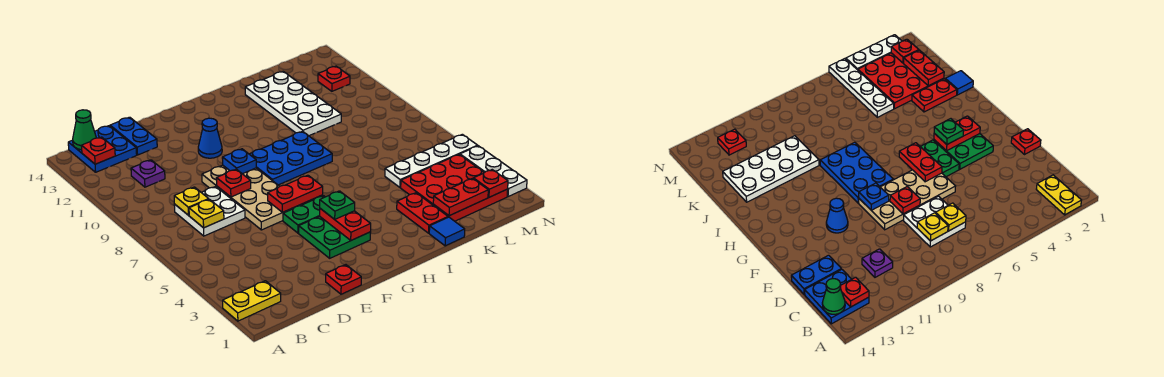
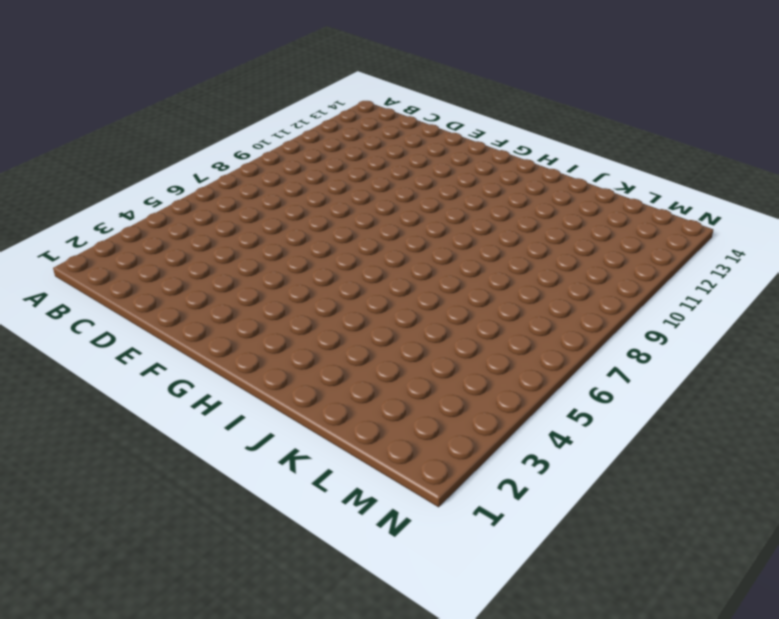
none -> yellow 1x2 plate [223,281,281,321]
none -> blue 2x2 plate [68,126,137,172]
none -> white 2x2 plate [174,187,245,236]

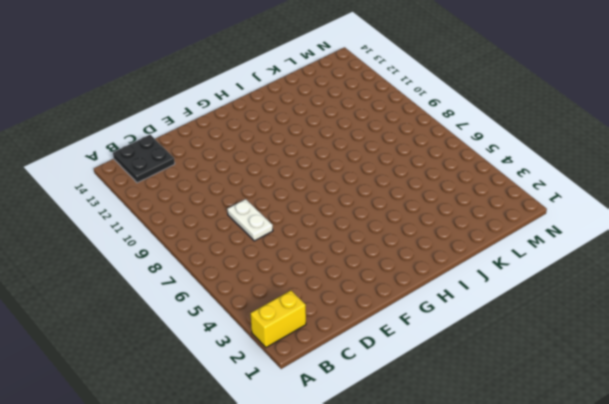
yellow 1x2 brick [251,291,306,347] -> yellow 1x2 plate [223,281,281,321]
black 2x2 plate [113,135,175,183] -> blue 2x2 plate [68,126,137,172]
white 1x2 plate [227,199,273,241] -> white 2x2 plate [174,187,245,236]
none -> purple 1x1 plate [131,160,165,187]
none -> blue 1x2 plate [110,117,157,155]
none -> red 1x1 plate [326,265,361,294]

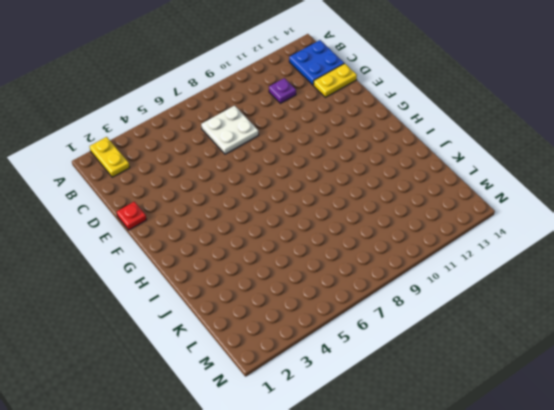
yellow 1x2 plate [314,63,357,97] -> blue 1x2 plate [110,117,157,155]
none -> tan 2x4 plate [202,165,302,230]
none -> green 2x2 plate [299,216,371,258]
none -> green 1x2 plate [283,196,325,233]

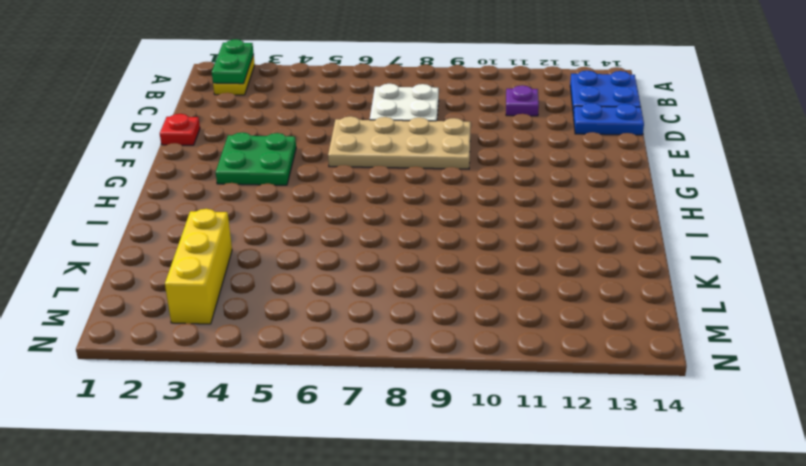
green 1x2 plate [212,39,254,84] -> green 1x2 plate moved to [283,196,325,233]
yellow 1x3 brick [165,209,232,324] -> red 3x3 plate [401,155,508,221]
none -> blue 1x1 cone [198,118,222,158]
none -> blue 2x3 plate [250,131,332,185]
none -> blue 1x1 tile [429,217,465,246]

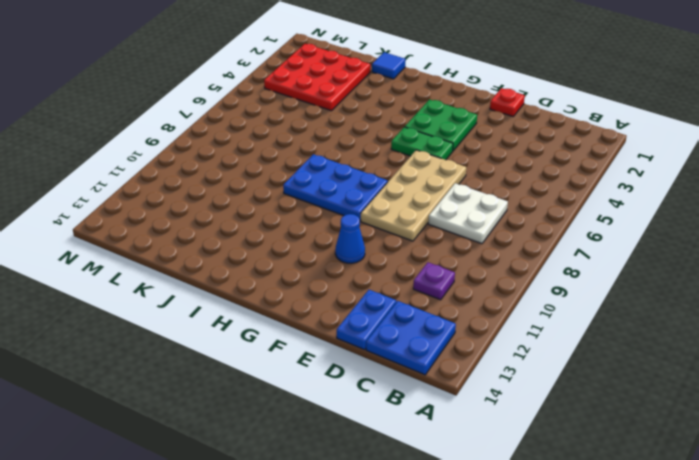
none -> yellow 1x2 plate [223,281,281,321]
none -> red 1x2 plate [397,193,448,233]
none -> white 2x4 plate [245,72,341,136]

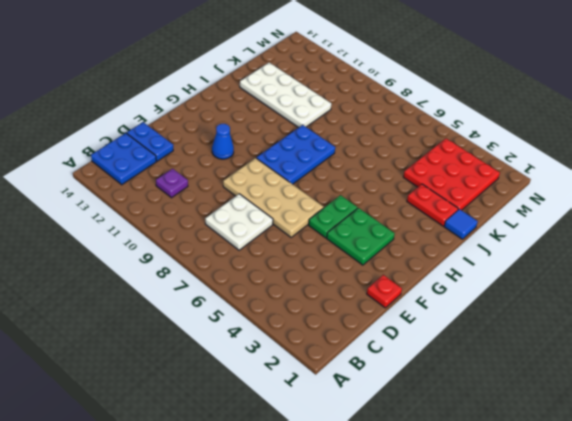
none -> yellow 1x2 plate [223,281,281,321]
none -> white 1x4 plate [385,134,478,187]
none -> red 1x1 plate [318,66,350,91]

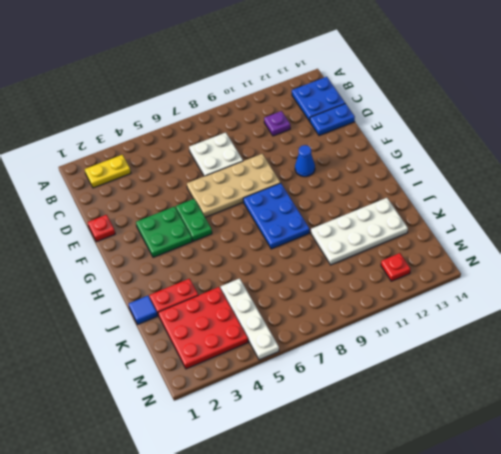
yellow 1x2 plate [85,155,131,188] -> yellow 1x2 plate turned to [223,281,281,321]
none -> white 1x3 plate [460,146,527,197]
none -> red 1x1 plate [82,137,115,164]
none -> green 1x1 cone [73,110,96,150]

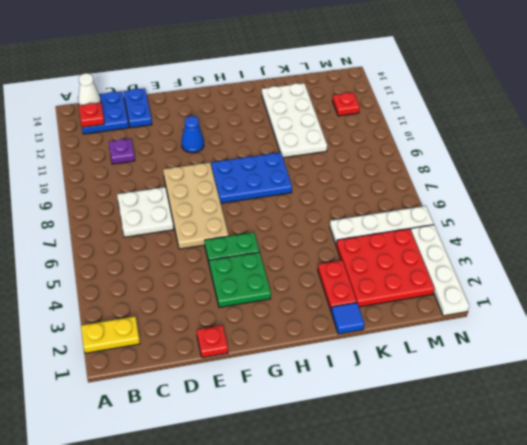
white 1x1 cone [78,73,101,105] -> green 1x1 cone [73,110,96,150]
white 1x4 plate [411,225,469,316] -> white 1x3 plate [460,146,527,197]
none -> yellow 1x1 plate [189,199,224,228]
none -> yellow 1x1 plate [174,187,209,215]
none -> red 1x1 plate [216,169,251,197]

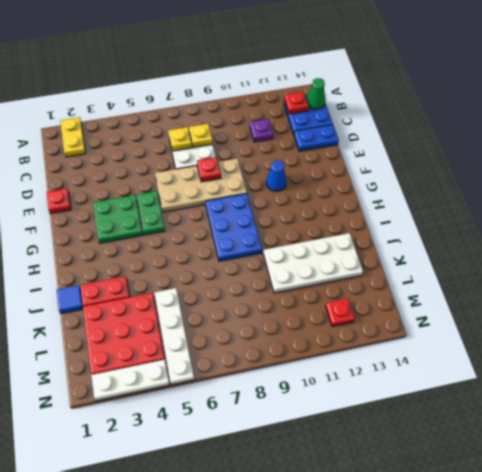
none -> red 1x2 plate [268,175,323,212]
none -> blue 1x1 plate [222,149,256,174]
none -> red 1x2 plate [320,209,371,240]

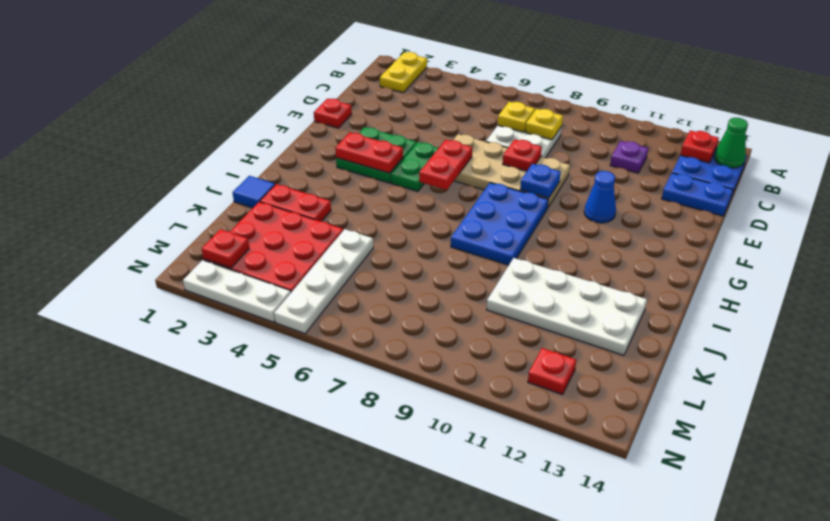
none -> red 1x2 plate [433,179,488,216]
none -> green 1x1 plate [320,191,355,219]

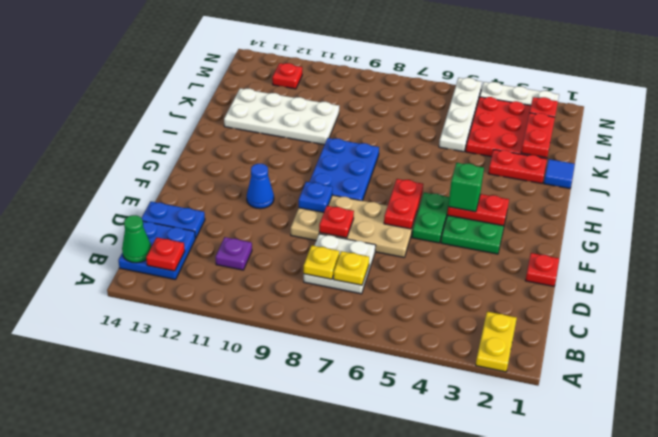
green 1x1 brick [448,163,484,212] -> green 1x1 plate [320,191,355,219]

